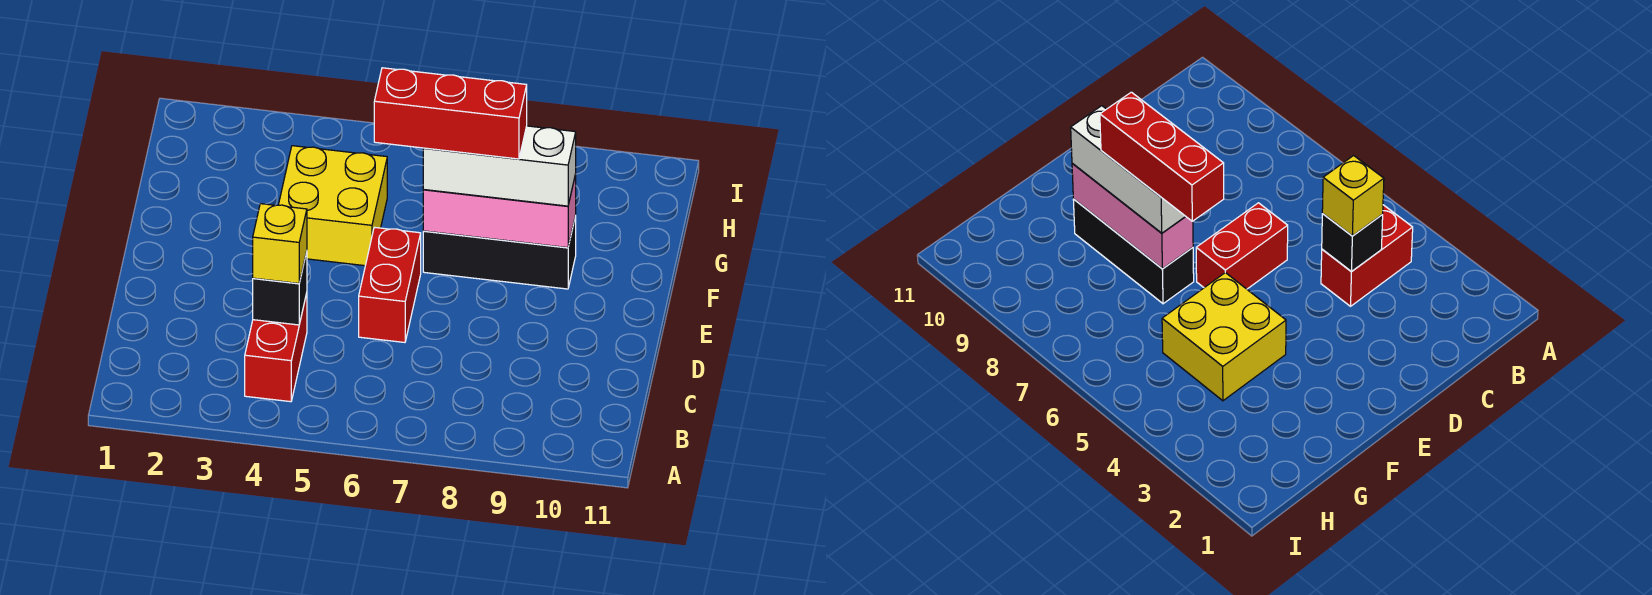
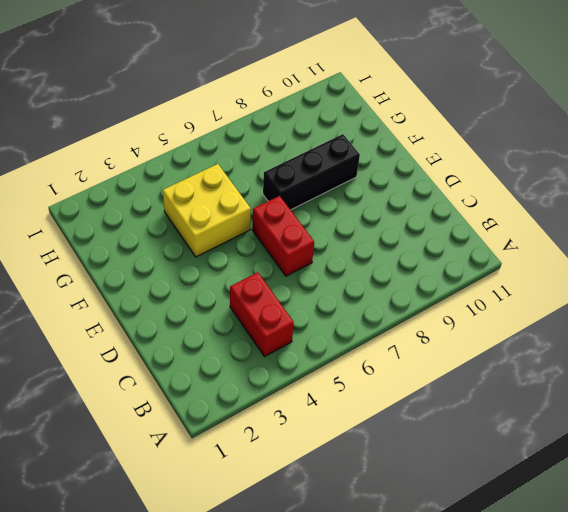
none -> black 1x1 brick [253,252,307,325]
none -> pink 1x3 brick [423,174,576,248]

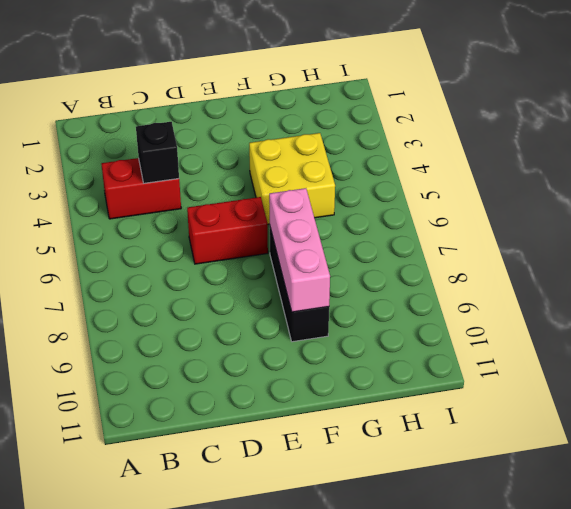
none -> yellow 1x1 brick [253,204,307,283]
none -> white 1x3 brick [423,126,576,206]

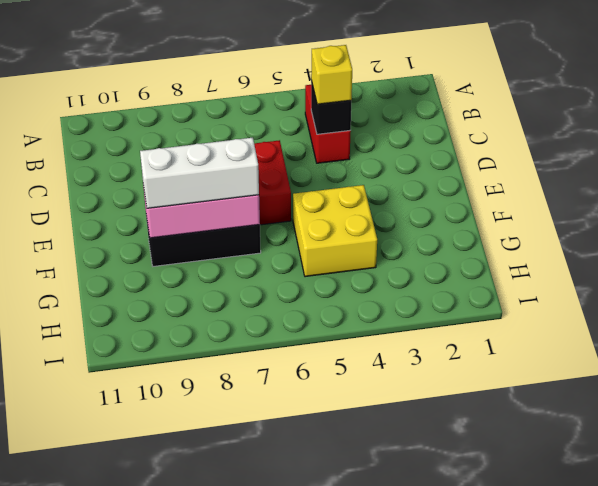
none -> red 1x3 brick [374,68,527,159]

